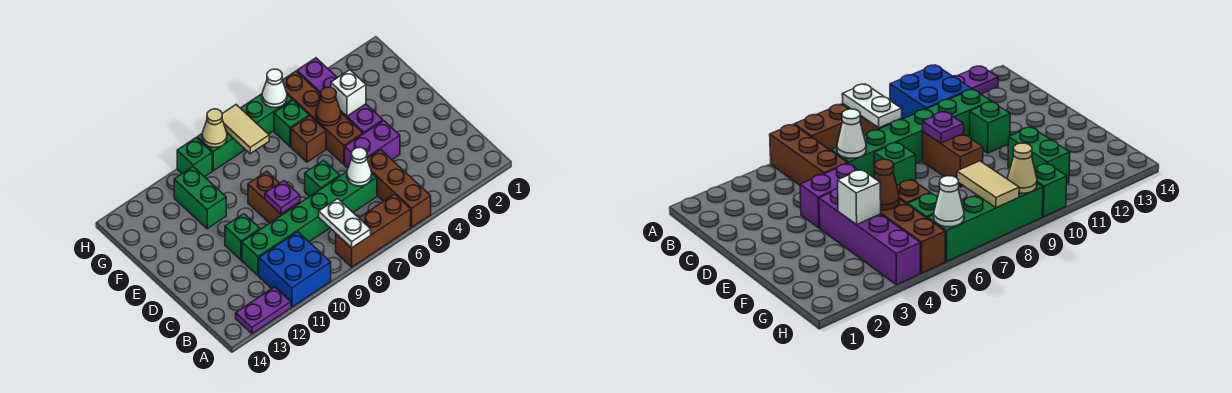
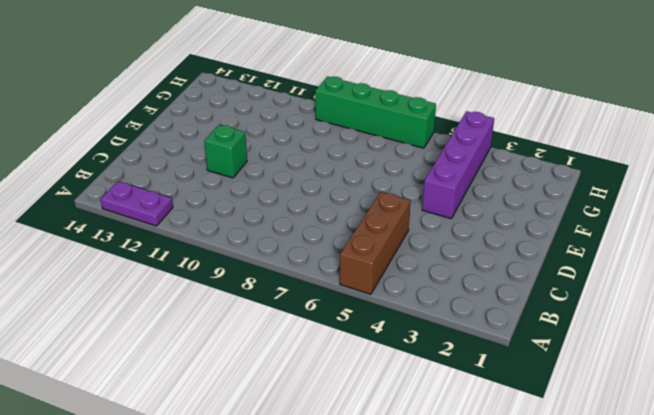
none -> brown 1x3 brick [336,194,411,267]
none -> blue 2x2 brick [259,232,331,307]
none -> green 1x6 brick [242,172,377,276]

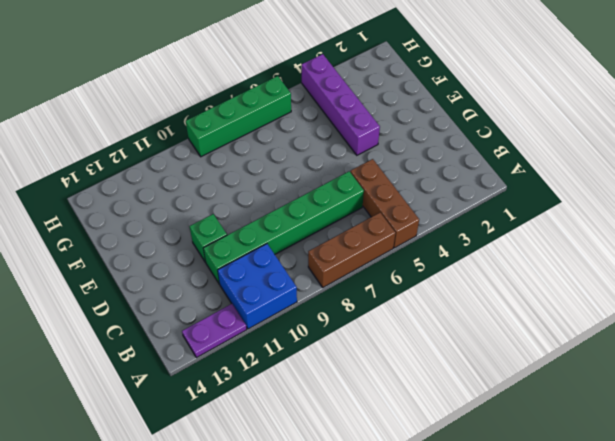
none -> purple 1x2 brick [345,121,400,168]
none -> green 1x1 brick [305,160,340,197]
none -> brown 1x2 brick [248,171,300,223]

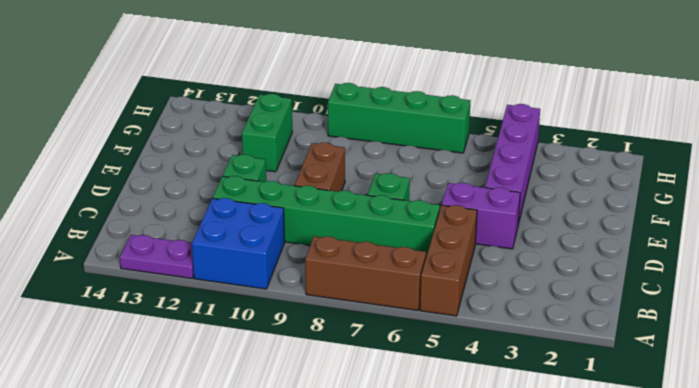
none -> brown 1x4 brick [283,71,363,164]
none -> brown 1x1 brick [291,116,326,162]
none -> green 1x1 brick [274,100,309,147]

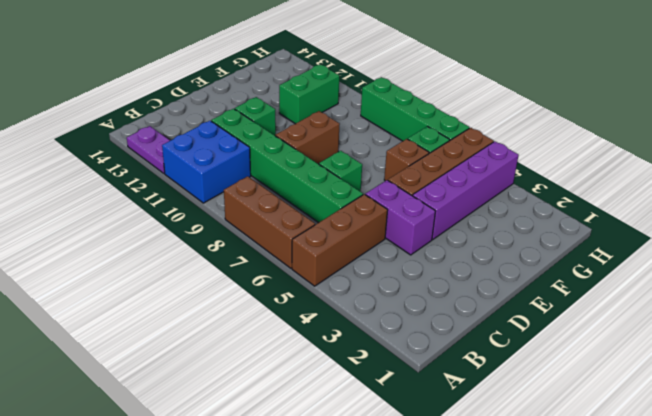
none -> green 1x1 brick [177,138,212,177]
none -> white 1x2 plate [319,199,371,248]
none -> white 1x1 cone [347,148,372,186]

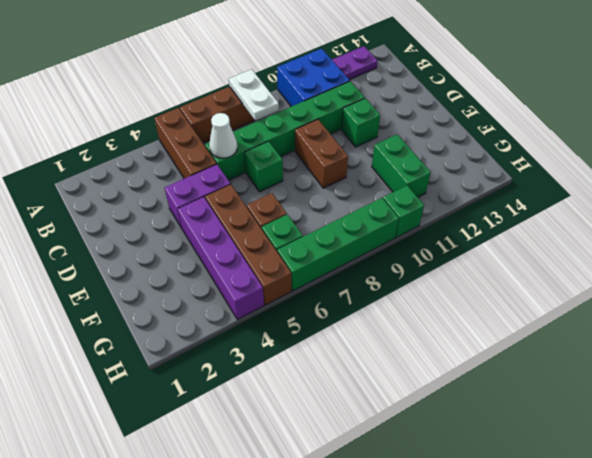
none -> purple 1x1 plate [265,181,300,214]
none -> white 1x1 brick [331,70,366,116]
none -> brown 1x1 cone [316,87,341,126]

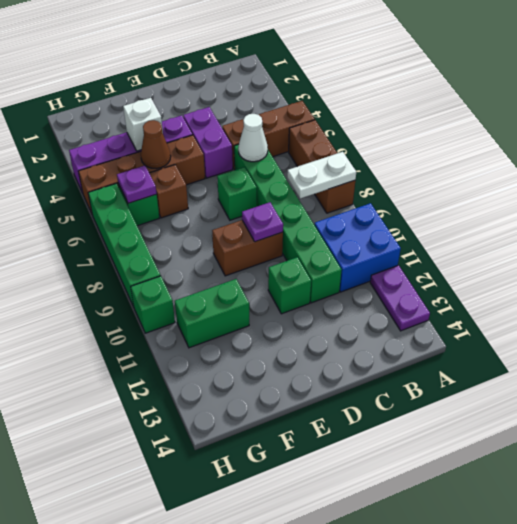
purple 1x1 plate [117,166,157,203] -> none
none -> tan 1x2 tile [222,105,269,154]
none -> white 1x1 cone [262,69,287,108]
none -> tan 1x1 cone [202,109,227,147]

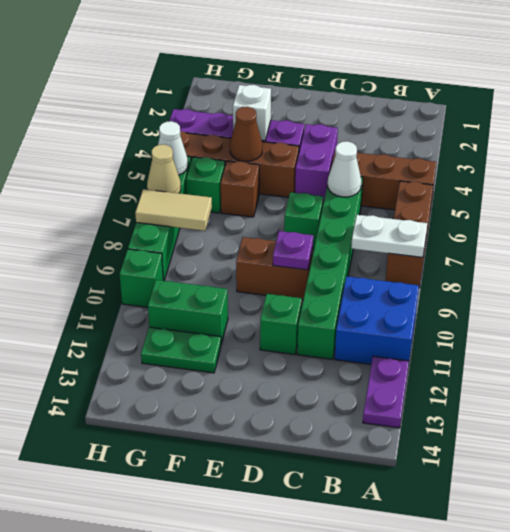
green 1x2 plate [141,327,221,373] -> none
tan 1x1 cone [147,144,181,193] -> tan 1x1 cone moved to [202,109,227,147]

